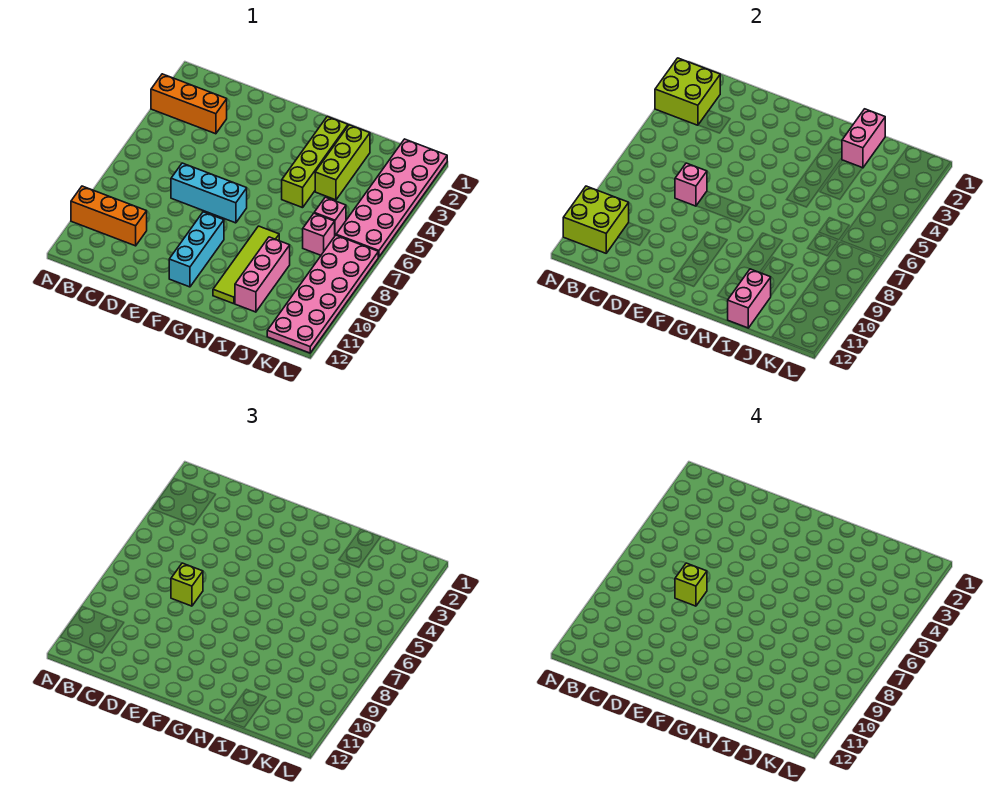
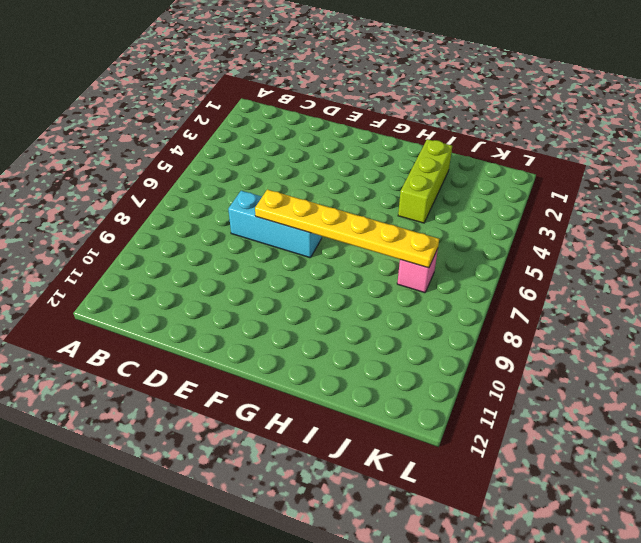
yellow 1x6 plate [255,190,439,268] -> none
none -> orange 1x3 brick [151,74,227,134]
none -> orange 1x3 brick [71,186,147,246]
none -> cyan 1x3 brick [169,212,224,287]

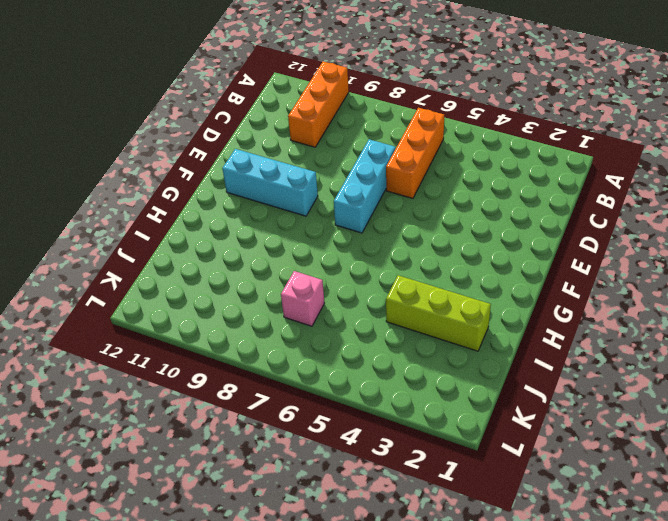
orange 1x3 brick [386,108,444,198] -> orange 1x3 brick moved to [151,74,227,134]
none -> lime 1x4 brick [282,117,348,208]
none -> lime 1x4 tile [213,226,279,304]
none -> pink 1x3 brick [235,237,290,312]

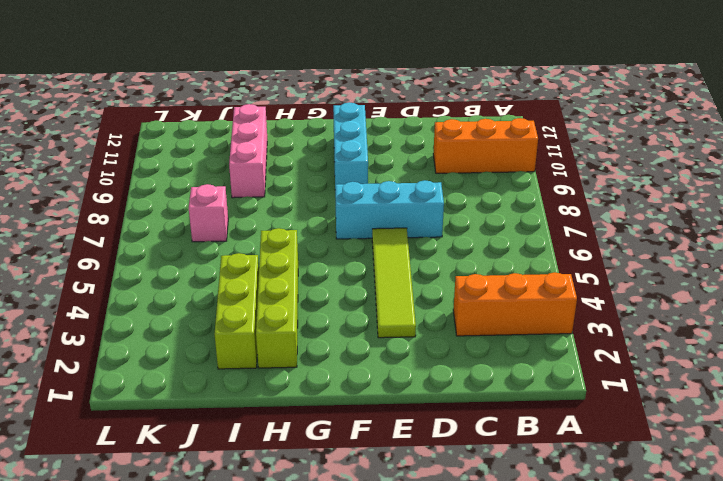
lime 1x4 tile [372,228,416,338] -> lime 1x4 tile moved to [213,226,279,304]
none -> pink 1x1 brick [314,197,346,235]
none -> pink 2x6 plate [336,139,447,257]
none -> pink 2x6 plate [267,235,378,353]

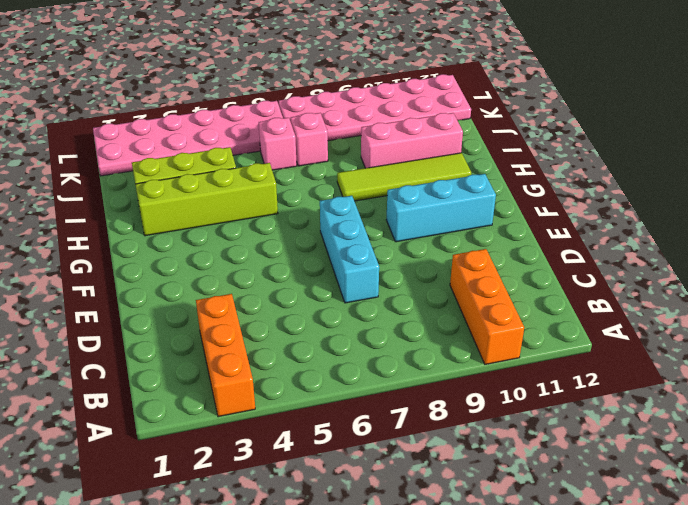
none -> lime 2x2 brick [655,58,720,125]
none -> lime 2x2 brick [563,186,629,253]
none -> pink 1x1 brick [675,163,707,206]

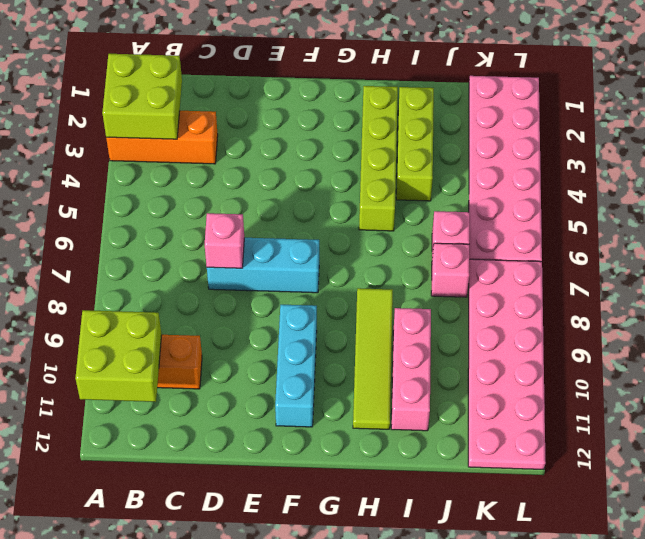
none -> pink 1x2 brick [842,109,885,168]
none -> pink 1x2 brick [728,269,771,328]
none -> lime 1x1 brick [171,563,203,606]

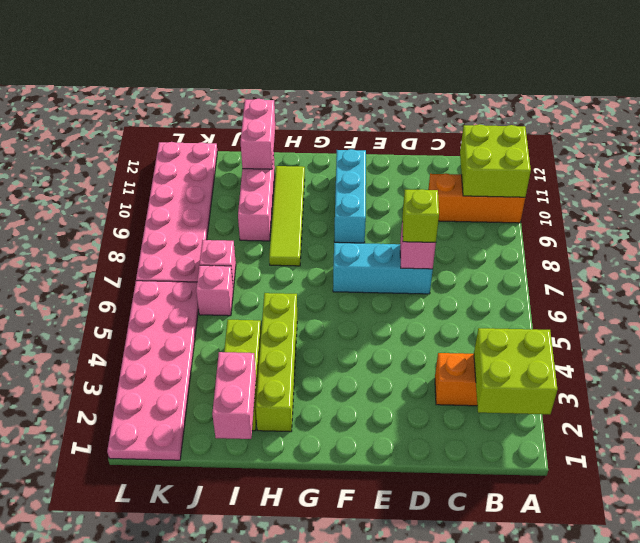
none -> lime 1x1 brick [675,563,707,606]

